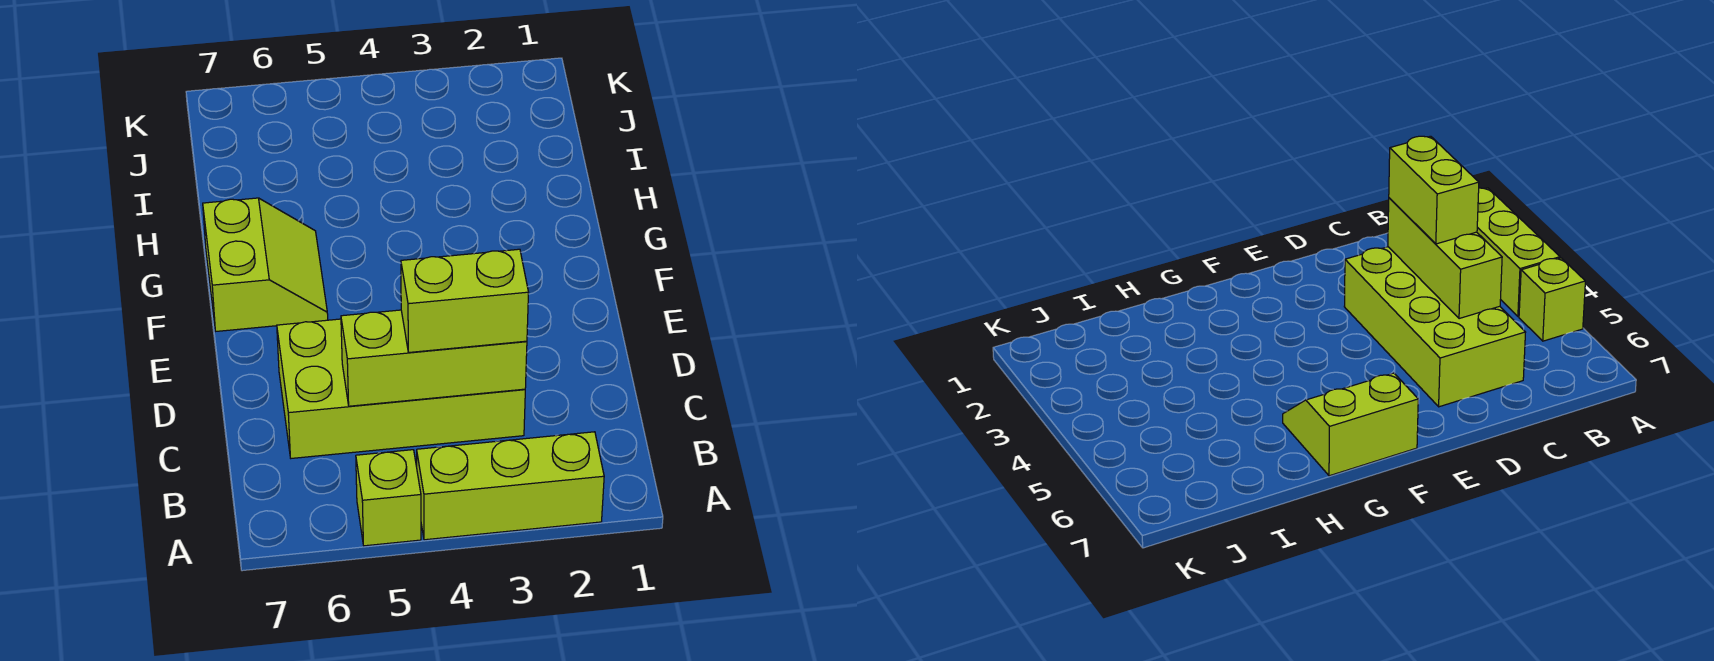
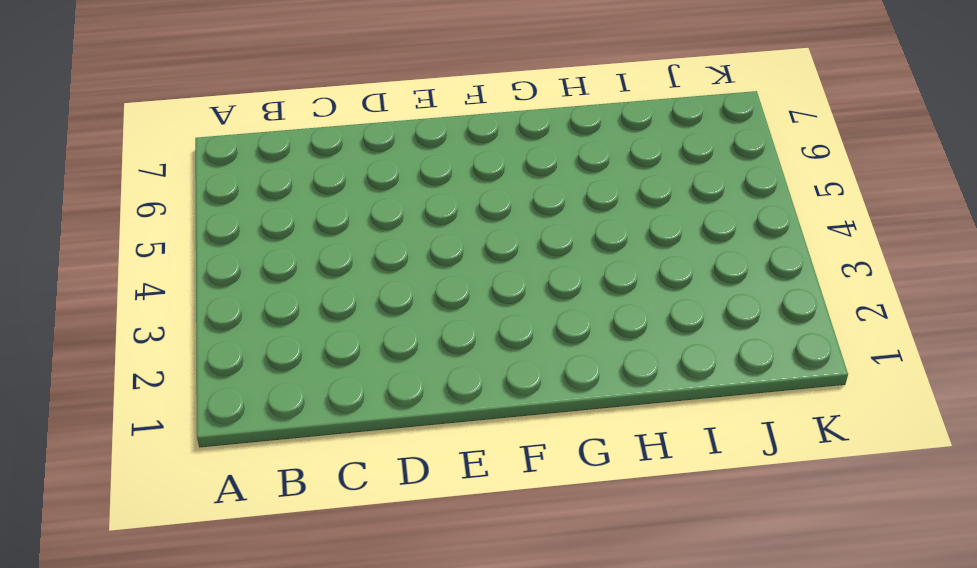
none -> lime 1x3 brick [417,432,604,540]
none -> lime 1x1 brick [356,450,421,546]

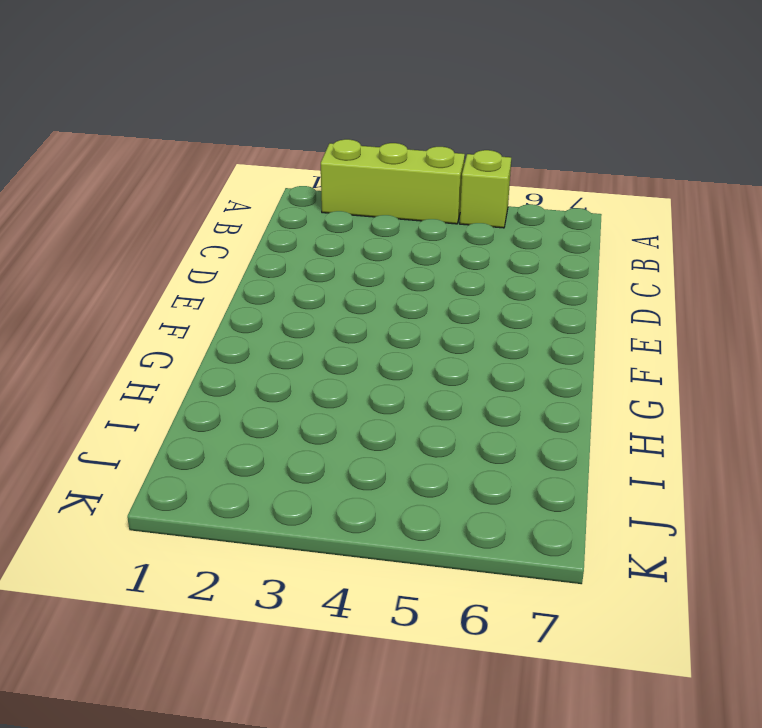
none -> lime 2x4 brick [277,319,525,458]
none -> lime 2x2 slope [203,198,328,331]

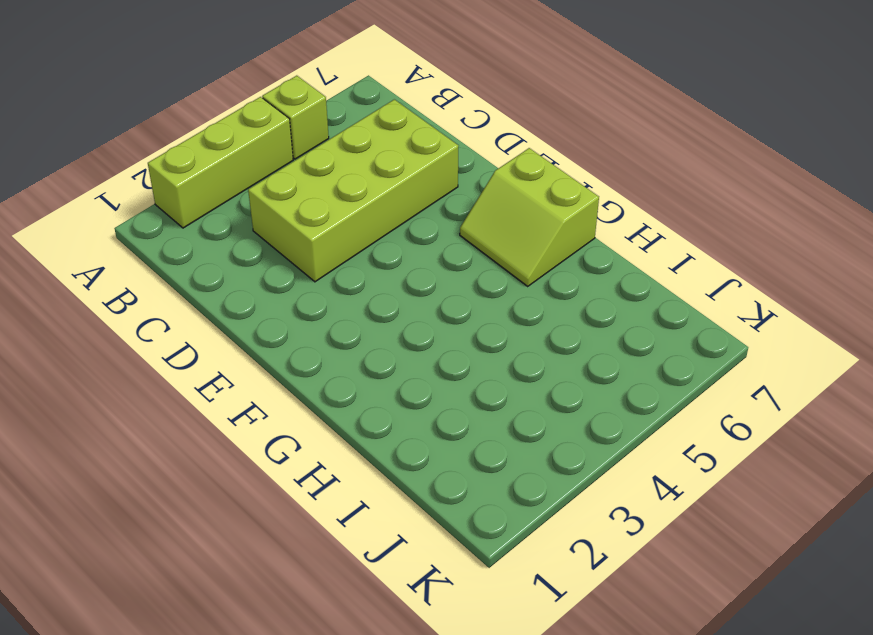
none -> lime 1x3 brick [341,310,527,406]
none -> lime 1x2 brick [401,249,529,352]

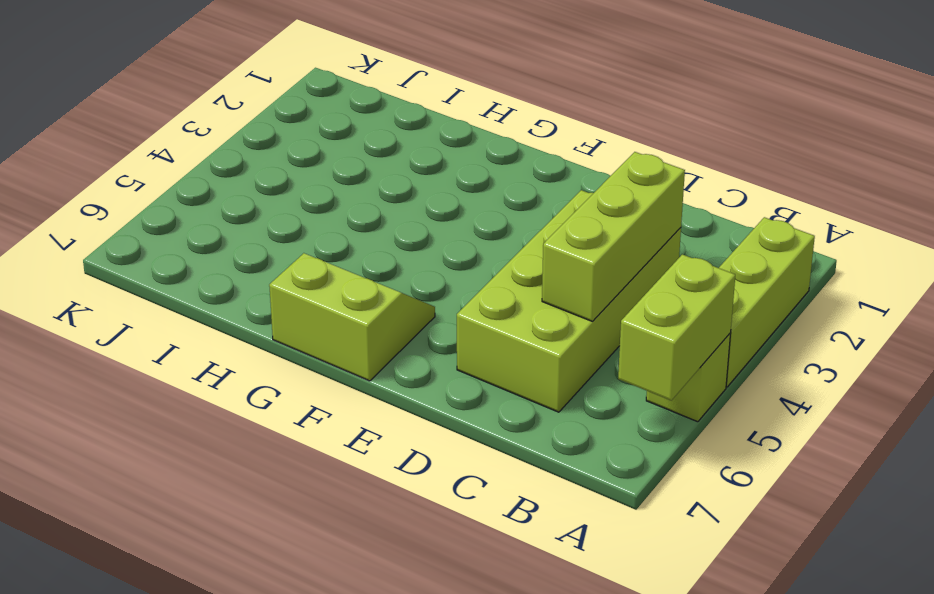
lime 1x2 brick [618,254,735,400] -> lime 1x2 brick moved to [401,249,529,352]

